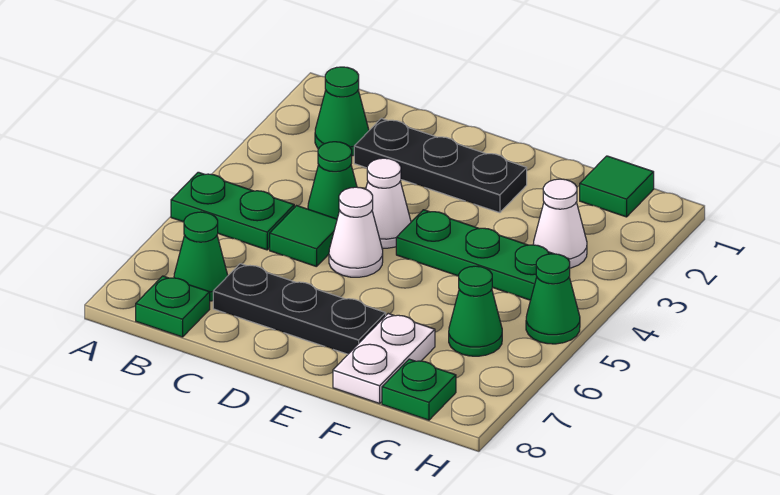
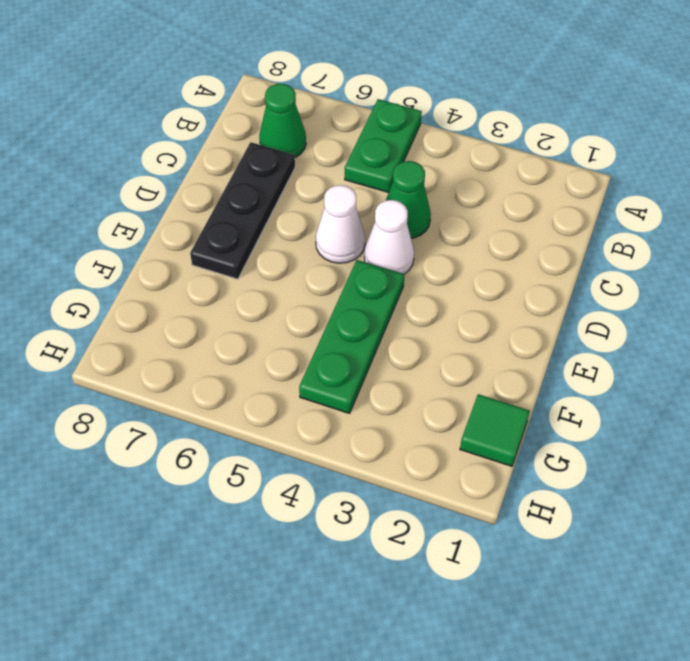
none -> green 1x1 cone [315,67,369,156]
none -> green 1x1 plate [136,276,210,337]
none -> black 1x3 plate [354,118,527,213]

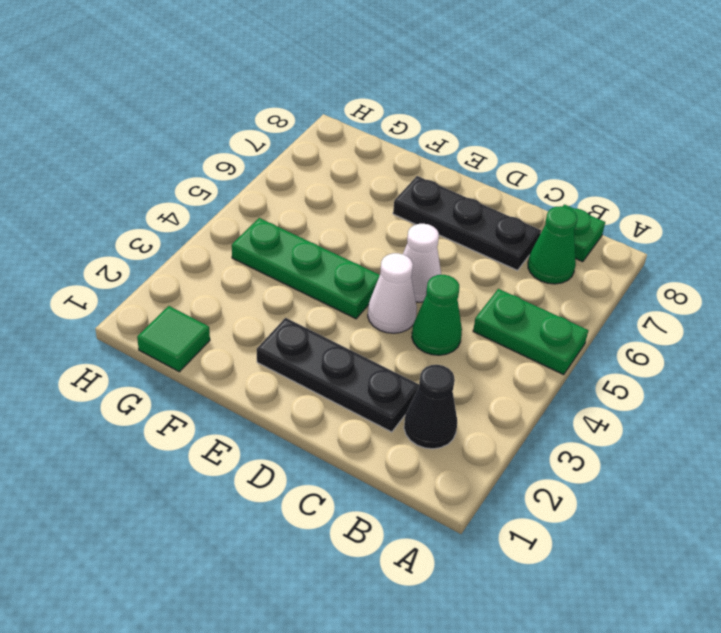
black 1x1 cone [404,365,457,449] -> green 1x1 cone [315,67,369,156]
none -> green 1x1 tile [270,206,337,267]
none -> white 1x2 plate [333,314,435,403]
none -> white 1x1 cone [533,179,587,268]

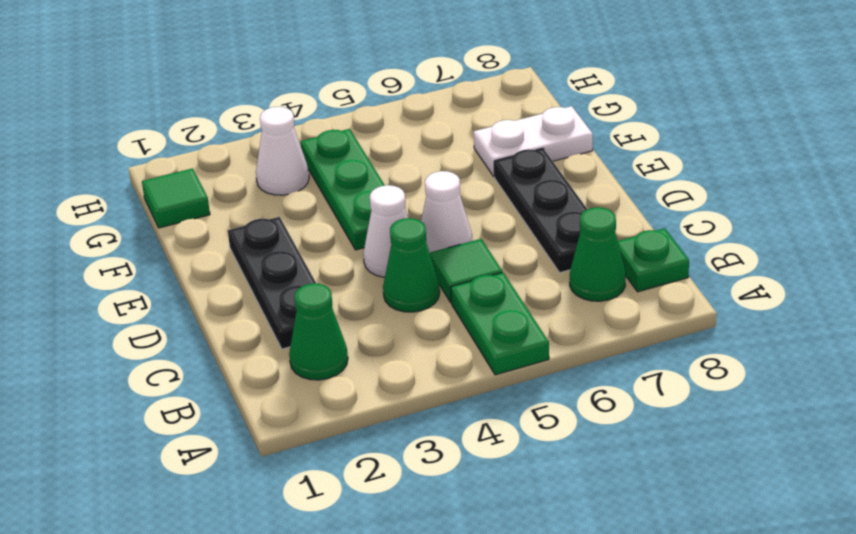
none -> green 1x1 cone [449,266,502,356]
none -> green 1x1 plate [382,359,456,420]
none -> green 1x1 cone [526,254,580,344]

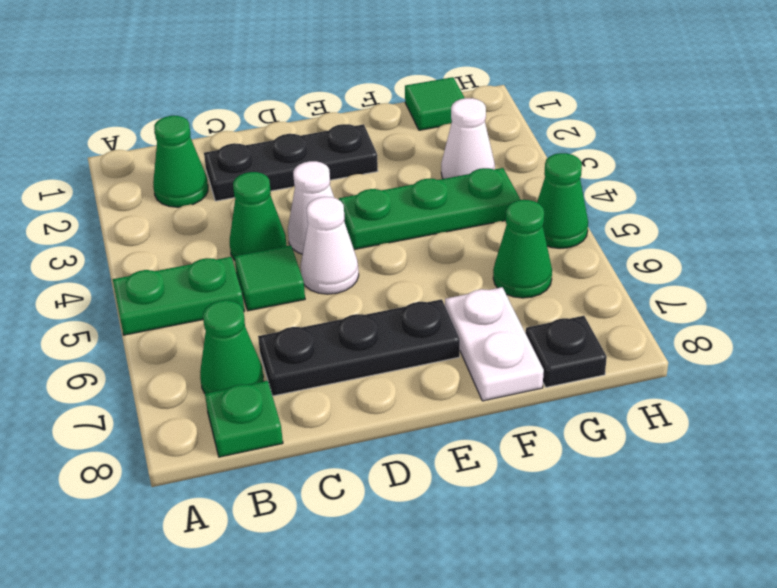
black 1x1 plate [526,316,607,387] -> green 1x1 plate [382,359,456,420]

